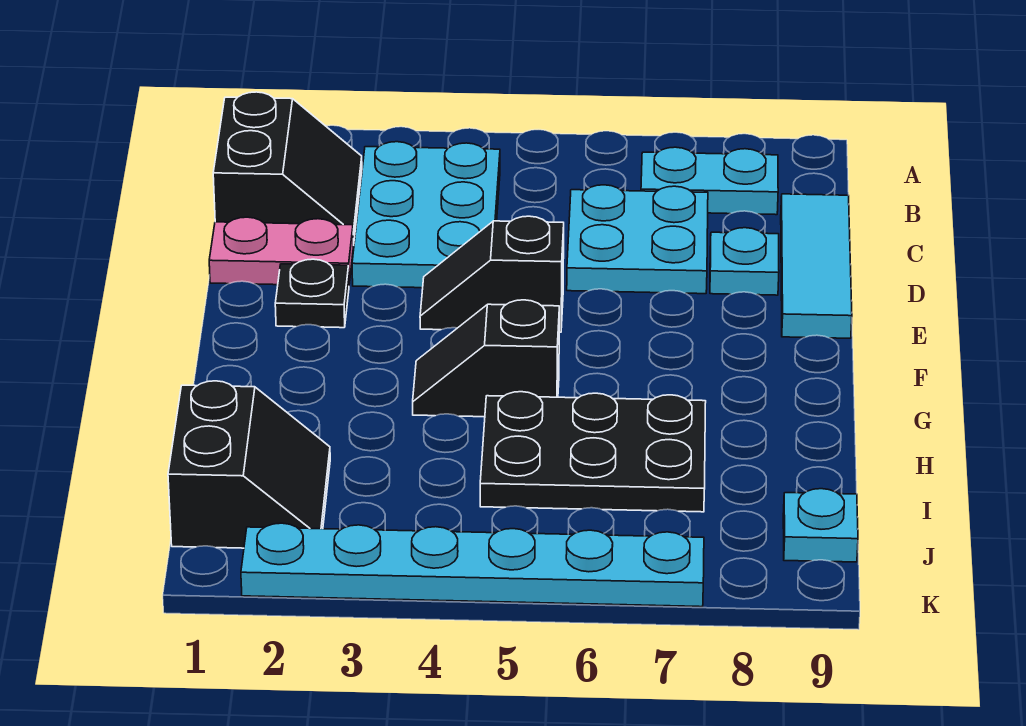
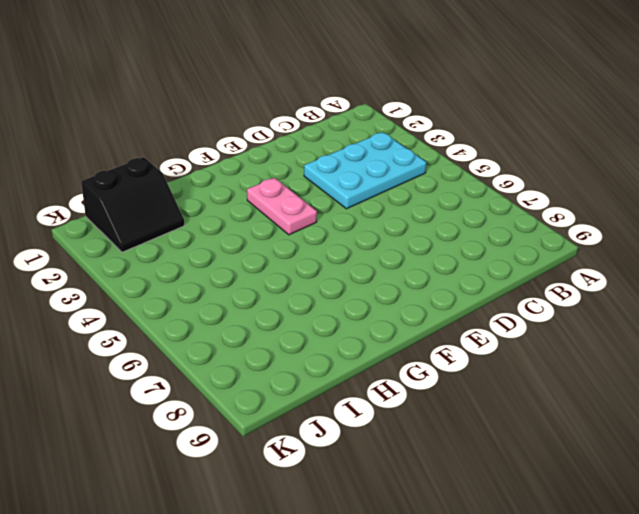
pink 1x2 plate [247,178,317,235] -> pink 1x2 plate moved to [209,217,353,285]
none -> black 2x2 slope [213,92,362,245]
none -> cyan 1x2 plate [641,147,778,215]
none -> cyan 2x2 plate [567,185,708,294]

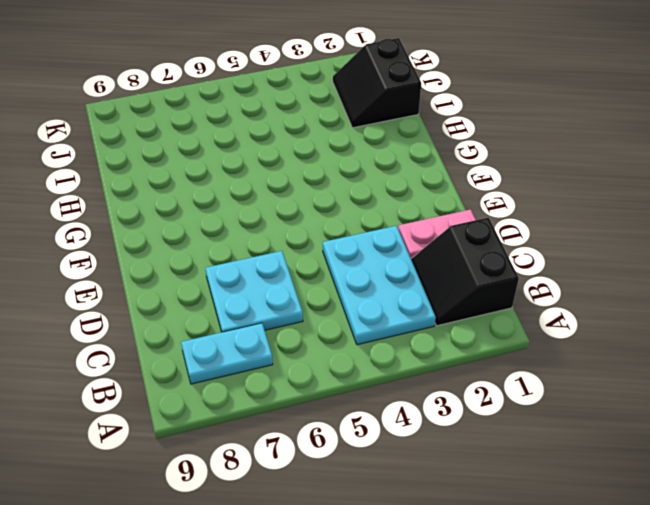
none -> cyan 1x3 tile [781,194,852,338]
none -> cyan 1x1 plate [710,228,779,295]
none -> black 1x1 plate [275,259,349,328]

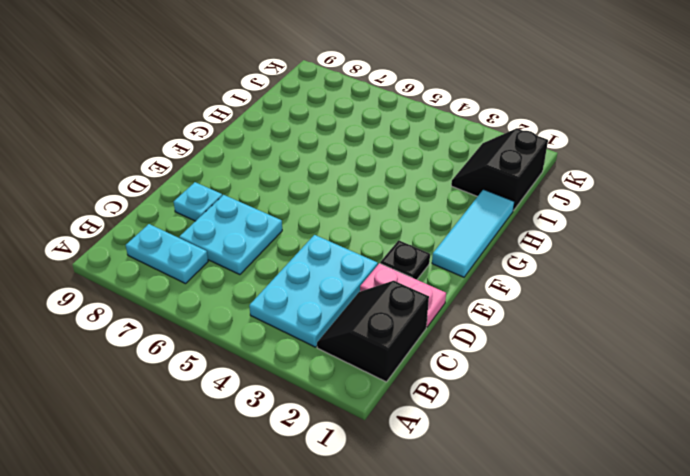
cyan 1x3 tile [432,189,514,277] -> cyan 1x3 tile moved to [781,194,852,338]
none -> black 1x2 slope [420,216,564,332]
none -> black 1x2 slope [413,300,559,417]
none -> black 2x3 plate [480,392,706,512]

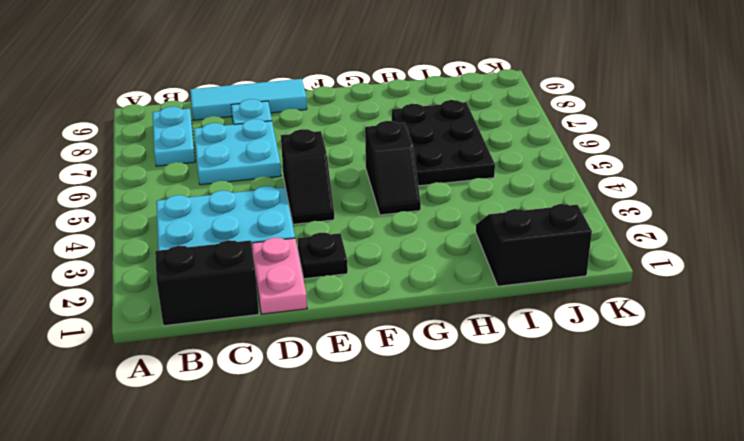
none -> cyan 1x1 plate [783,489,858,562]
none -> cyan 1x6 plate [241,523,704,607]

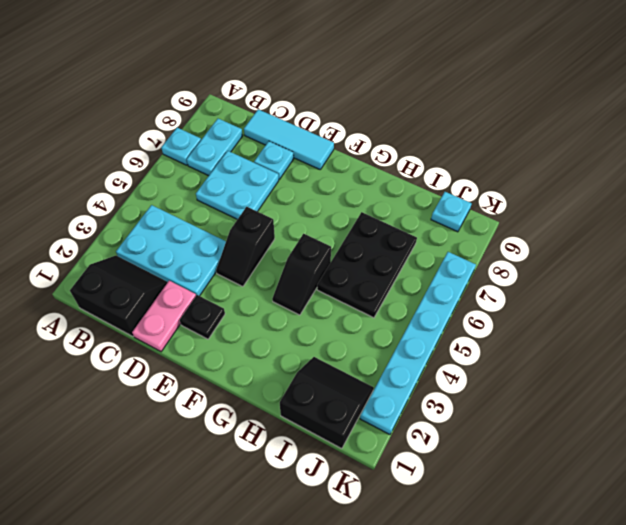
cyan 1x1 plate [161,128,201,165] -> none

